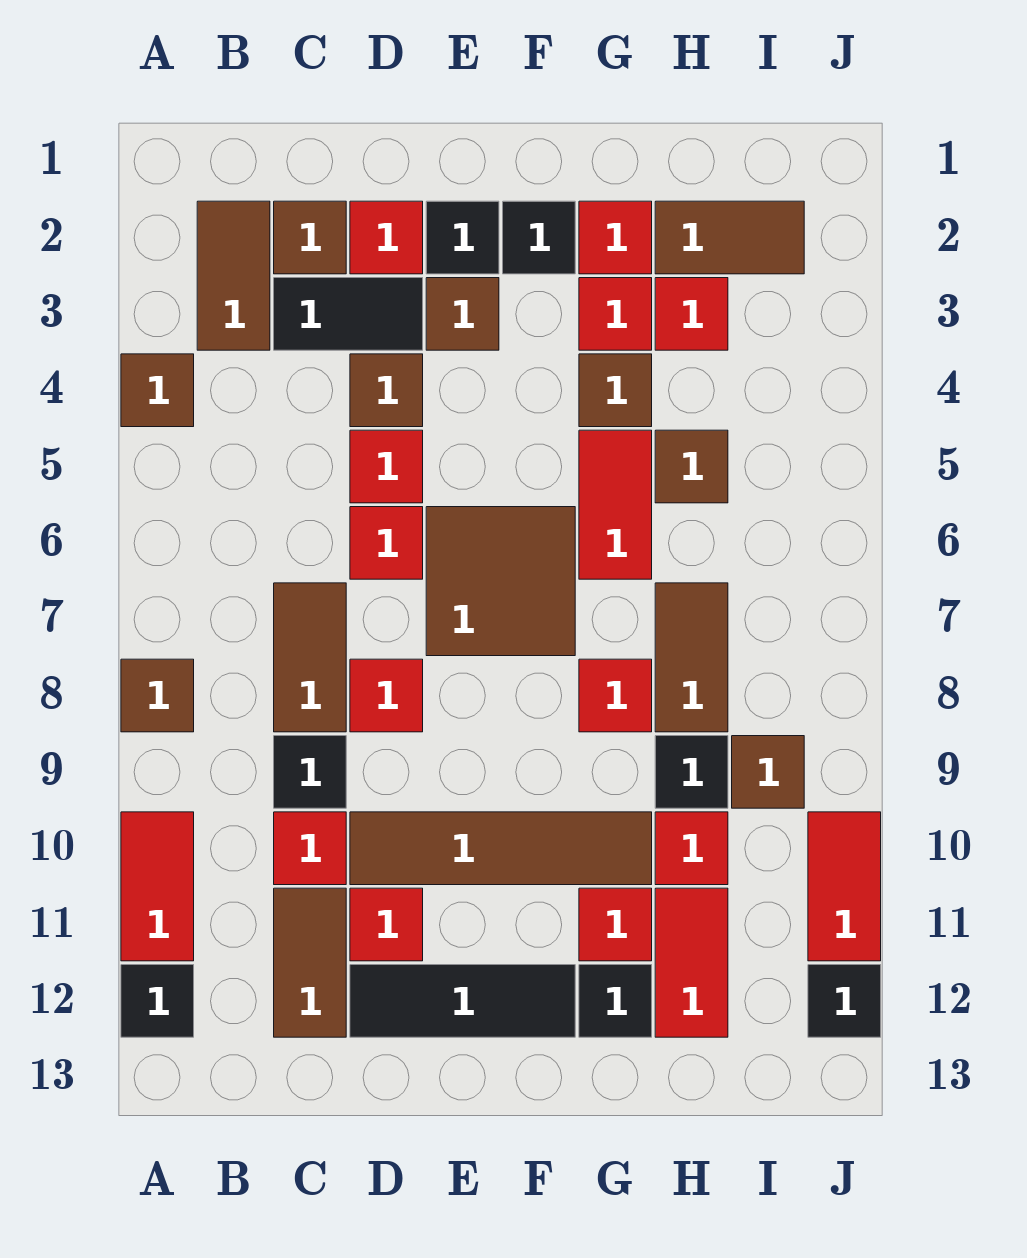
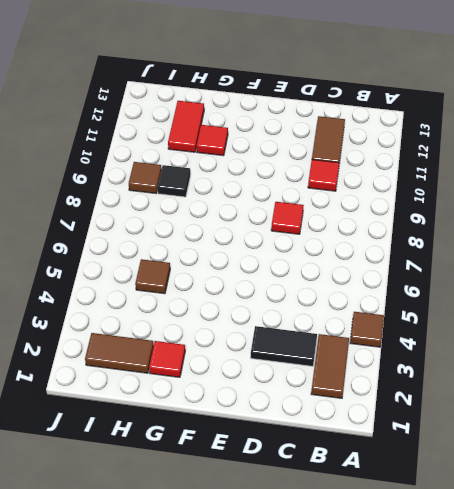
none -> brown 1x1 tile [121,659,194,732]
none -> red 1x2 tile [121,812,194,961]
none -> black 1x1 tile [121,965,194,1037]
none -> brown 1x1 tile [274,201,346,274]

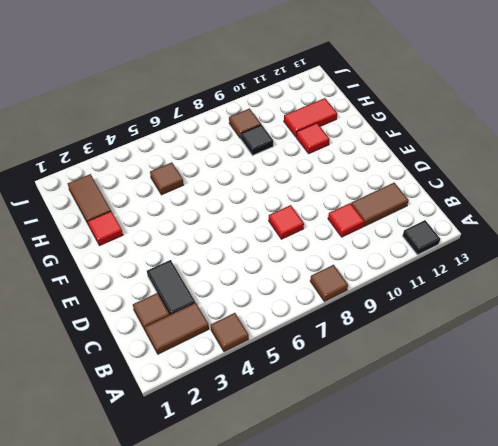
none -> red 1x2 tile [121,812,194,961]
none -> brown 1x2 tile [274,583,346,732]
none -> black 1x1 tile [274,736,346,808]
none -> red 1x1 tile [350,201,423,274]

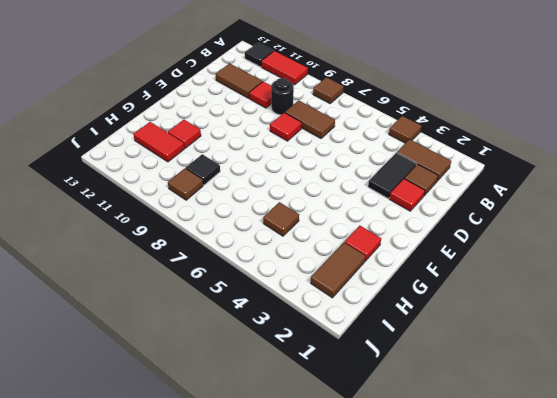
black 1x1 round brick [271,78,294,115] -> black 1x1 tile [274,736,346,808]
none -> brown 1x1 tile [350,354,423,427]
none -> red 1x1 tile [350,430,423,503]
none -> red 1x1 tile [350,507,423,579]
none -> brown 1x4 tile [350,812,652,885]

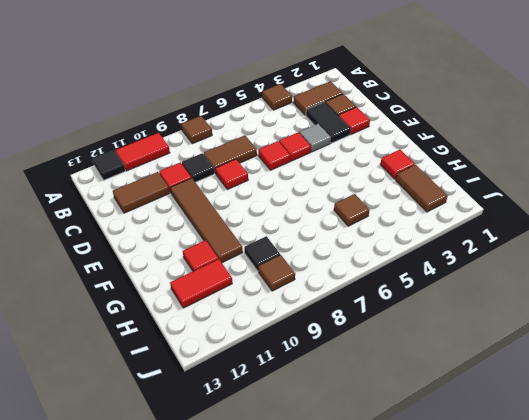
grey 1x1 tile [299,124,331,152] -> brown 1x1 tile [350,354,423,427]
none -> red 1x1 tile [350,888,423,961]
none -> black 1x3 tile [350,965,575,1037]
none -> black 1x1 tile [426,201,499,274]
none -> brown 1x1 tile [426,278,499,350]

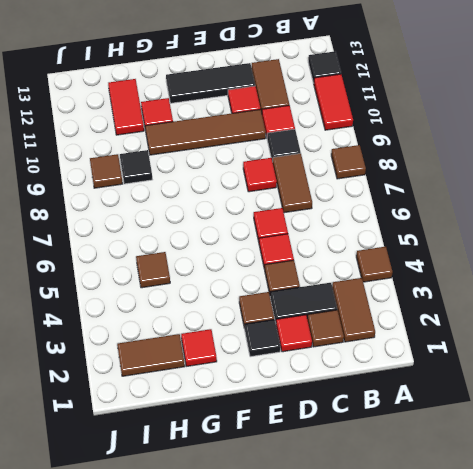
none -> brown 2x2 tile [426,507,575,656]
none -> black 1x1 tile [503,201,575,274]
none -> red 1x1 tile [579,278,652,350]
none -> brown 1x1 tile [579,354,652,427]

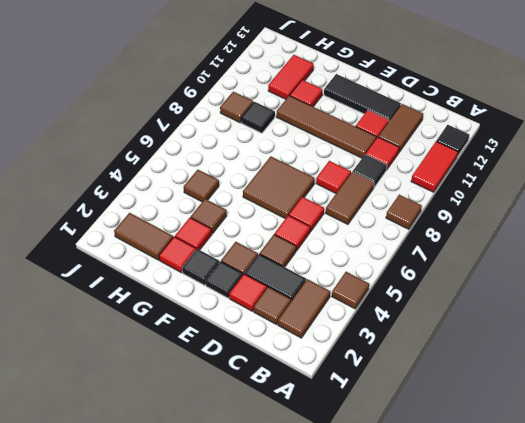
none -> red 1x2 tile [579,430,652,579]
none -> red 1x1 tile [579,659,652,732]
none -> black 1x1 tile [579,965,652,1037]
none -> red 1x1 tile [655,278,728,350]

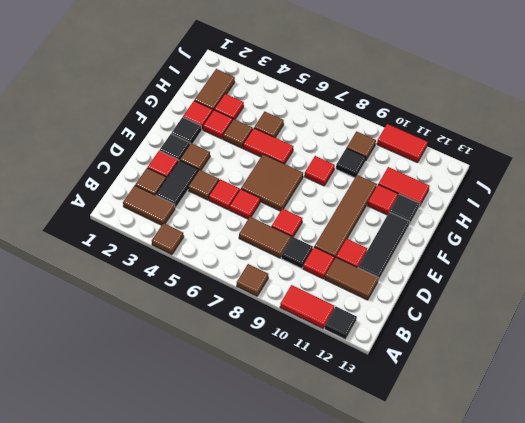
none -> brown 1x2 tile [655,583,728,732]
none -> red 1x1 tile [655,812,728,885]
none -> black 1x1 tile [808,965,881,1037]

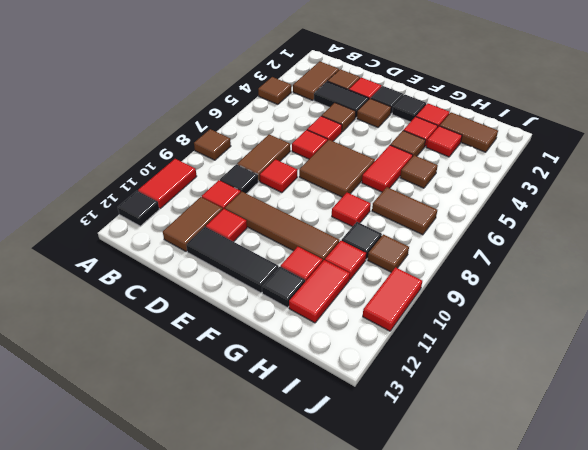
brown 1x2 tile [372,187,437,235] -> brown 1x2 tile turned to [655,583,728,732]
none -> black 1x1 tile [808,965,881,1037]

